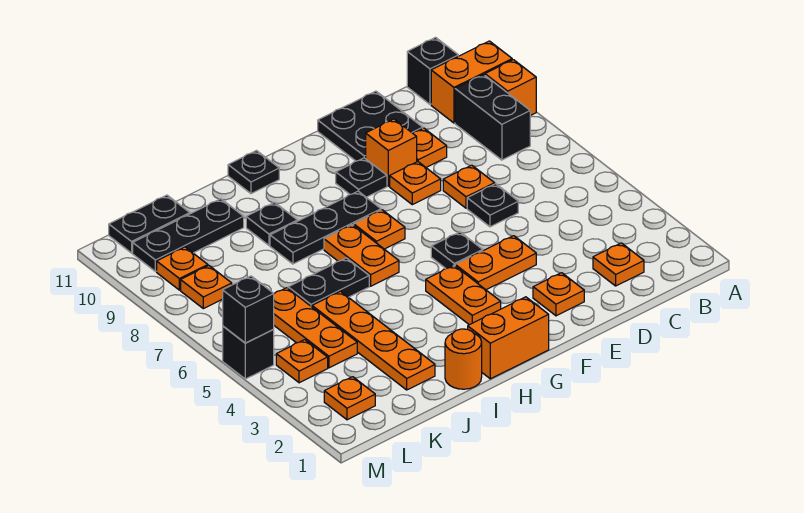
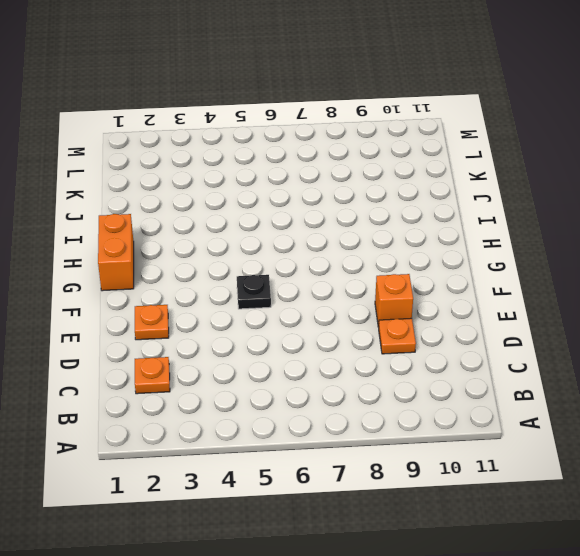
none -> orange 1x1 brick [485,60,536,116]
none -> orange 1x2 brick [431,41,512,123]
none -> black 1x2 brick [455,75,530,160]
none -> black 1x1 brick [407,37,458,104]

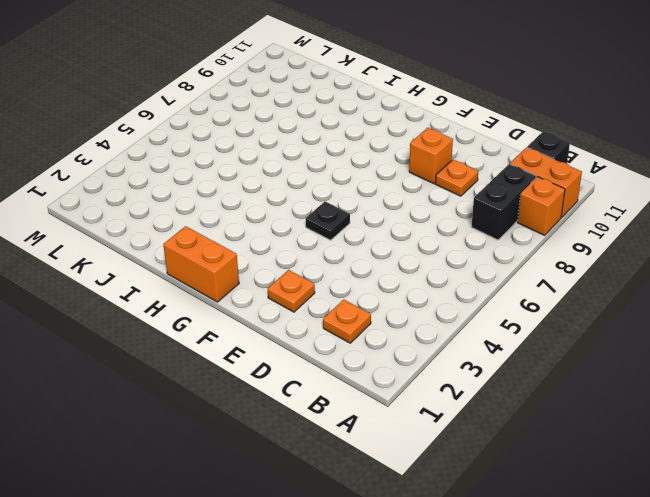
none -> black 1x1 plate [467,184,518,227]
none -> orange 1x1 plate [443,165,495,208]
none -> black 2x2 plate [318,91,423,161]
none -> orange 1x2 plate [455,236,536,290]

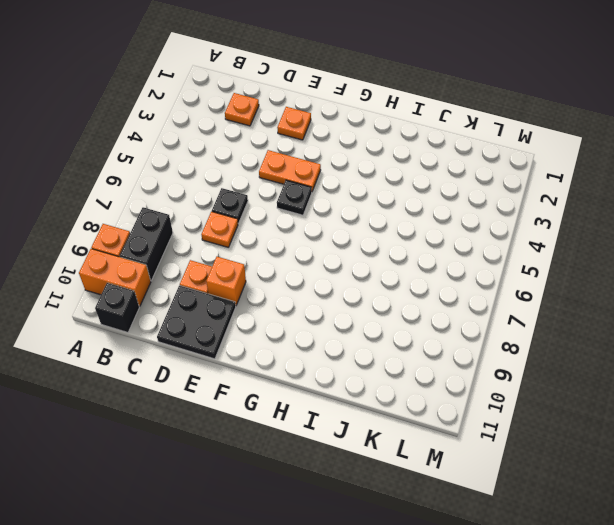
none -> orange 1x1 plate [390,162,441,205]
none -> black 1x1 plate [336,158,387,197]
none -> orange 1x2 brick [468,297,549,379]
none -> orange 1x2 plate [426,265,501,325]

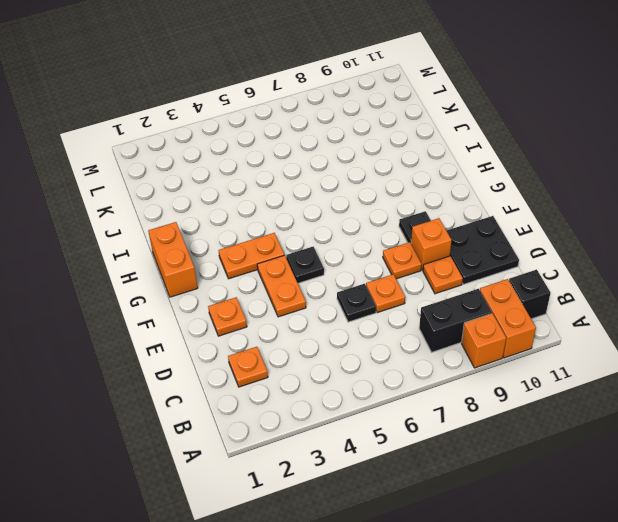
none -> orange 1x1 plate [354,210,405,249]
none -> black 1x3 plate [270,191,381,264]
none -> orange 1x2 plate [324,225,399,286]
none -> black 1x1 plate [228,151,279,194]

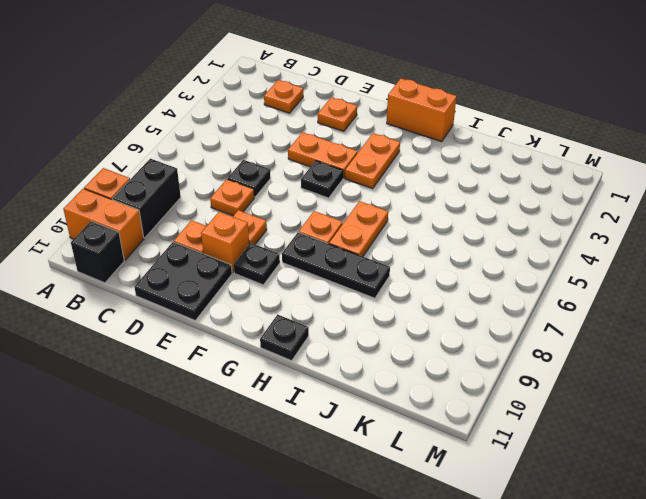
none -> orange 1x1 round brick [445,329,482,389]
none -> black 1x2 plate [288,258,369,307]
none -> black 1x1 plate [246,203,297,245]
none -> orange 1x4 plate [312,291,435,390]

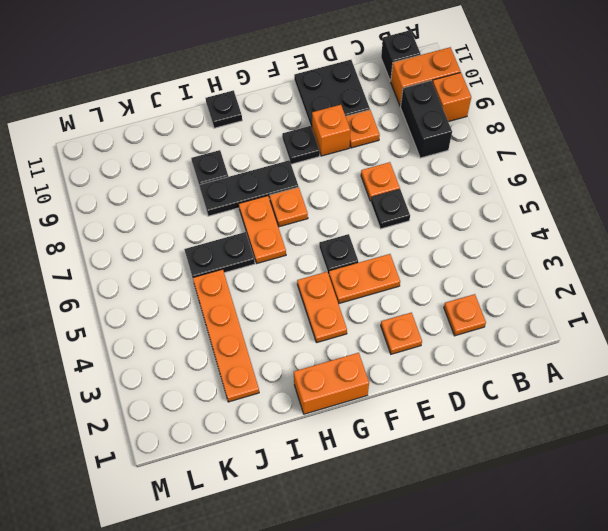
none -> orange 1x1 plate [390,162,441,205]
none -> orange 1x1 round brick [445,329,482,389]
none -> black 1x3 plate [133,199,244,272]
none -> orange 1x3 plate [274,288,357,368]

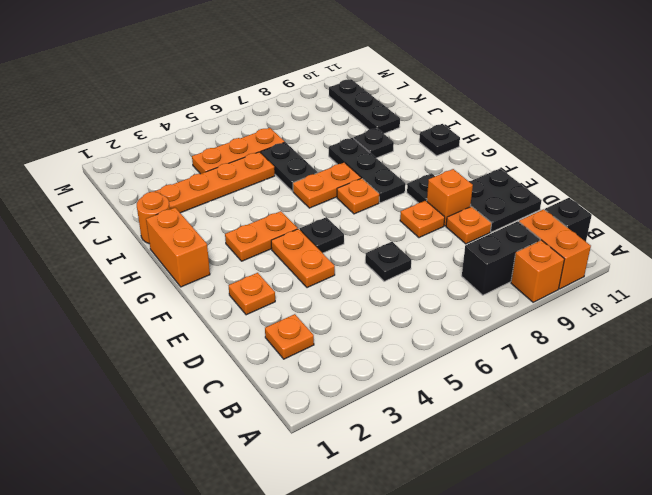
none -> orange 1x1 plate [443,165,495,208]
none -> black 1x2 plate [109,195,190,253]
none -> orange 1x1 plate [324,377,375,420]
none -> orange 1x1 plate [276,340,328,383]

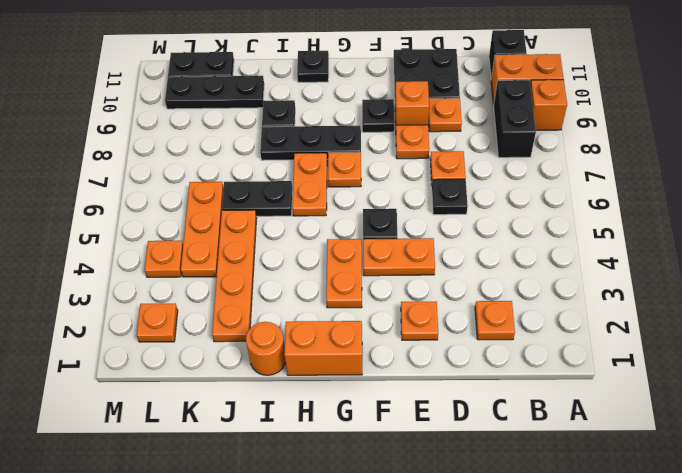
none -> orange 1x1 plate [181,266,232,309]
none -> orange 1x1 plate [157,247,208,290]
none -> black 1x1 brick [223,326,274,379]
none -> black 1x1 brick [223,276,274,343]

